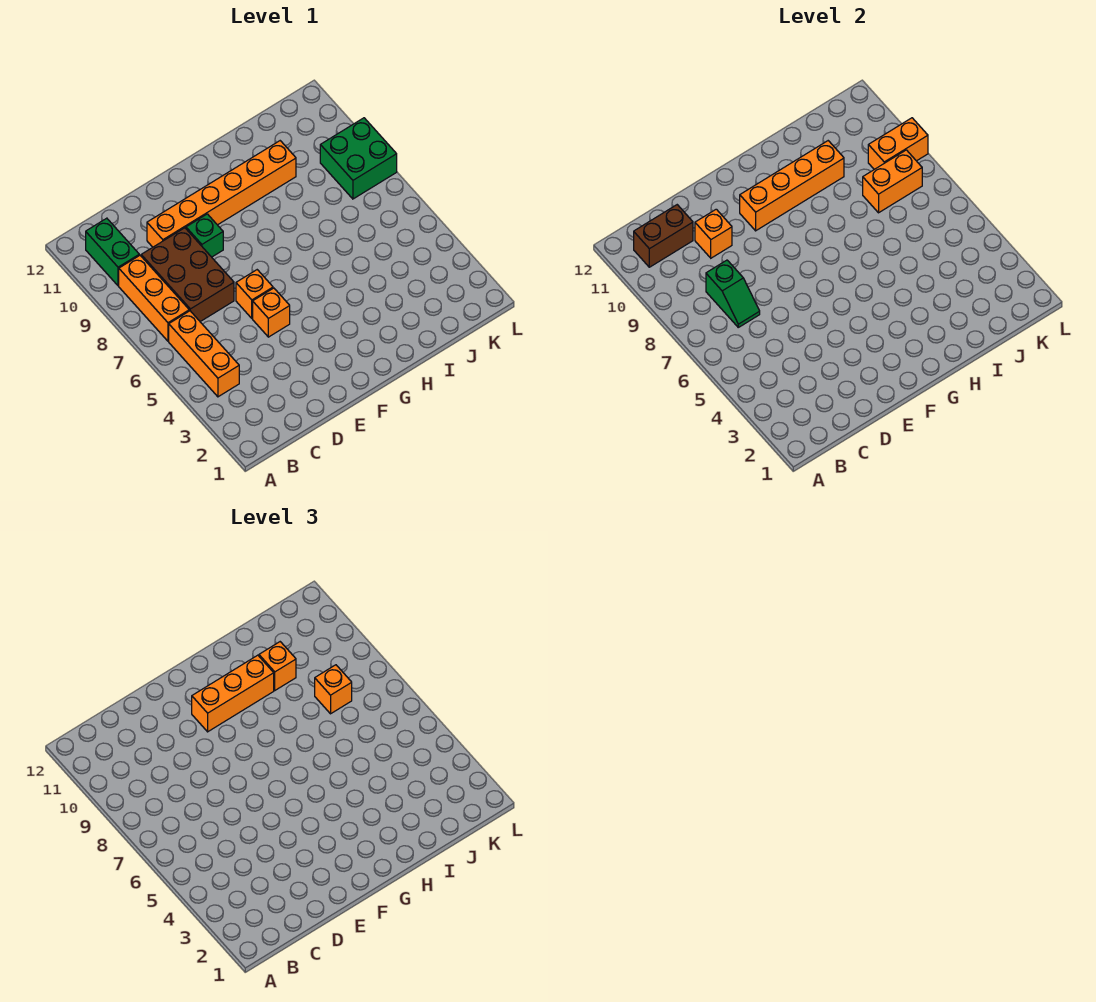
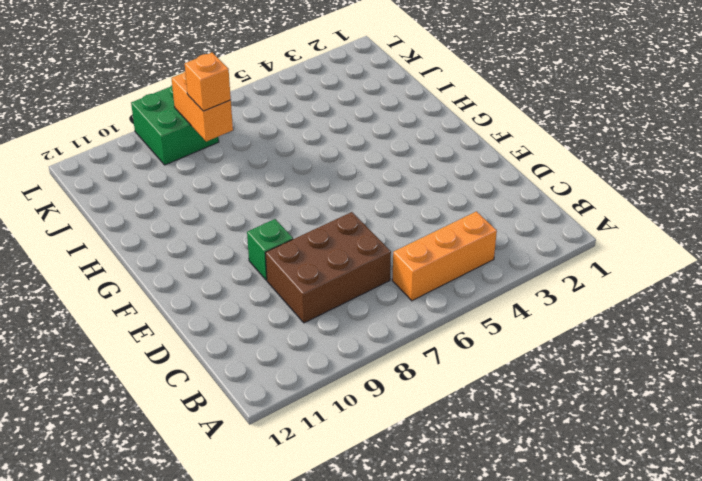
none -> orange 1x3 brick [119,255,189,341]
none -> green 1x2 brick [86,218,139,286]
none -> orange 1x6 brick [147,141,296,247]

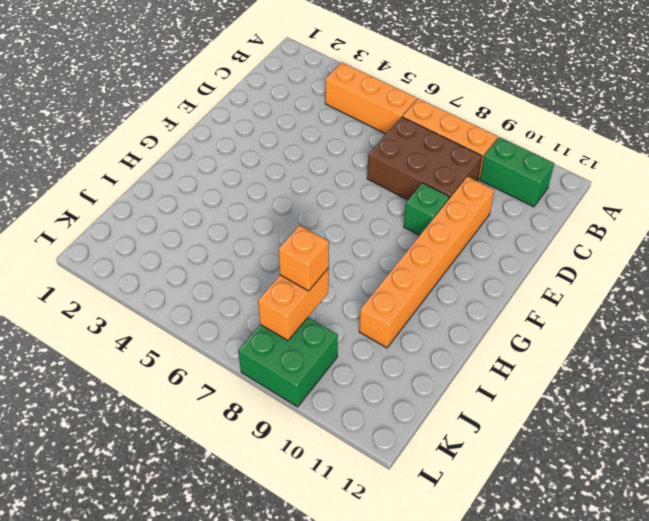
none -> orange 1x1 brick [253,288,290,337]
none -> orange 1x1 brick [236,270,273,318]
none -> brown 1x2 brick [634,205,693,267]

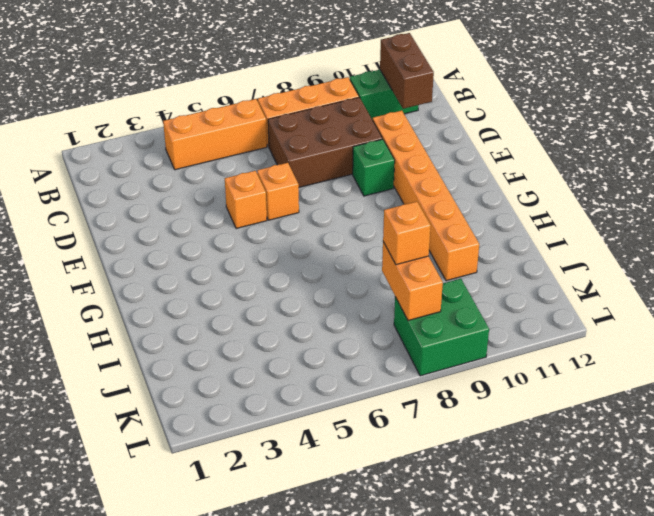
none -> green 1x2 slope [706,260,760,327]
none -> orange 1x1 brick [695,209,732,258]
none -> orange 1x4 brick [740,141,844,231]

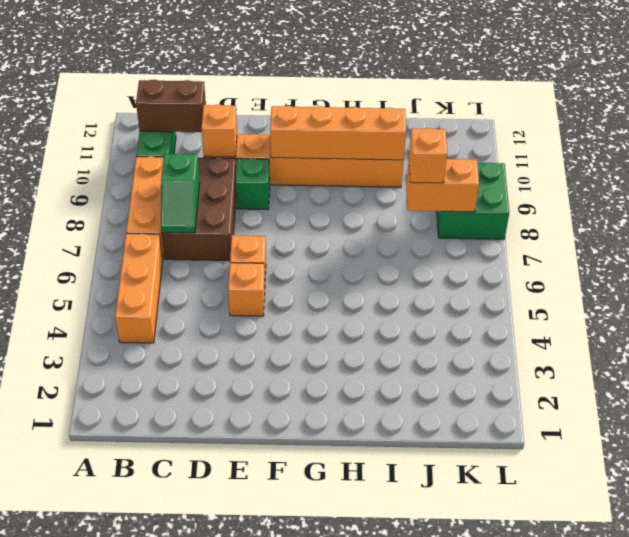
none -> orange 1x2 brick [868,118,928,169]
none -> orange 1x3 brick [192,655,274,732]
none -> orange 1x1 brick [259,642,296,690]

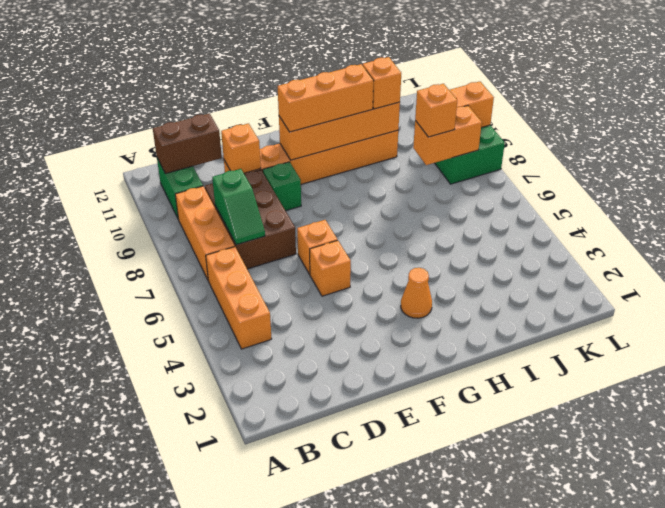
orange 1x1 cone [401,268,432,318] -> none

